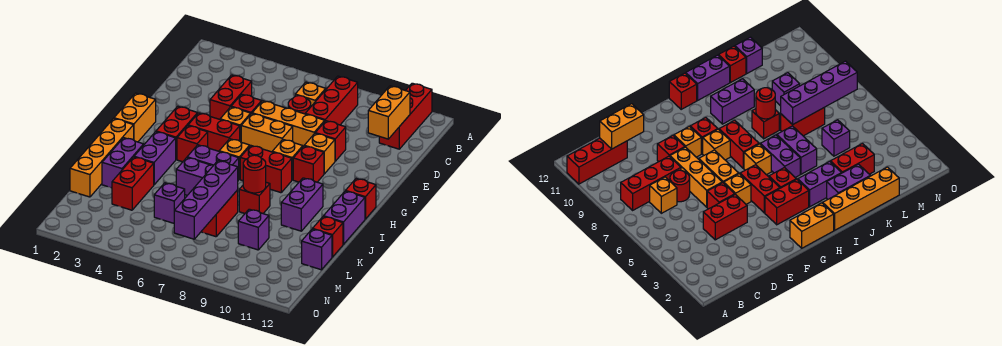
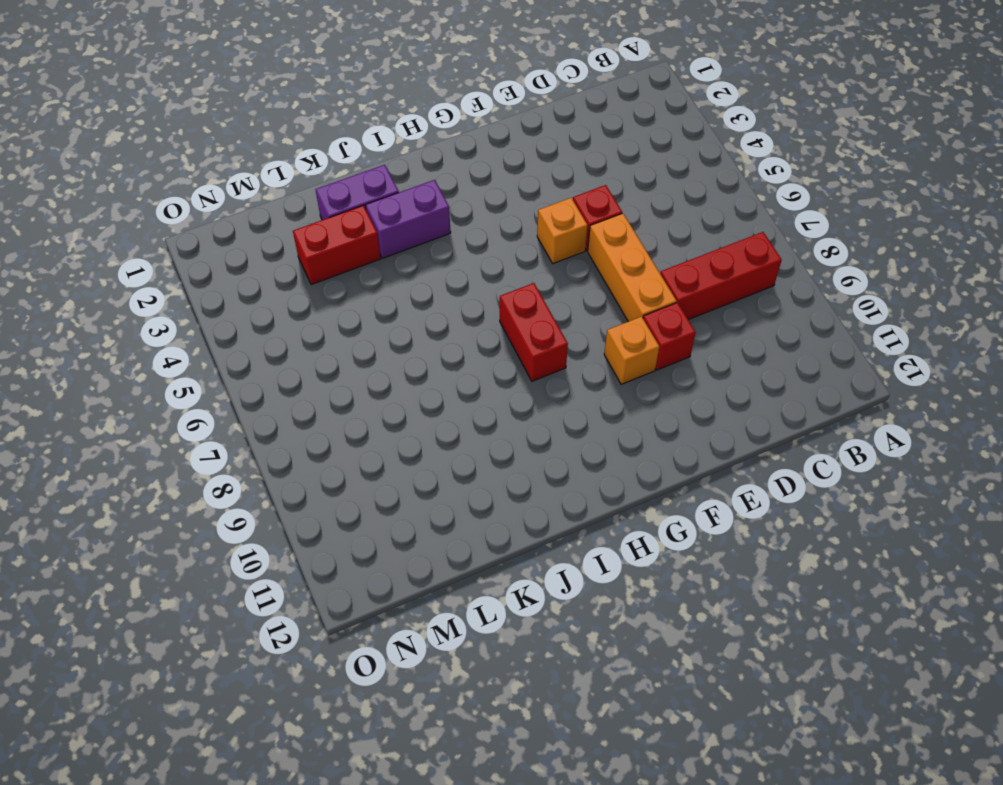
none -> red 1x3 brick [379,83,432,149]
none -> orange 1x1 brick [295,82,326,106]
none -> red 1x2 brick [210,75,252,119]
none -> red 1x1 round brick [288,96,311,114]

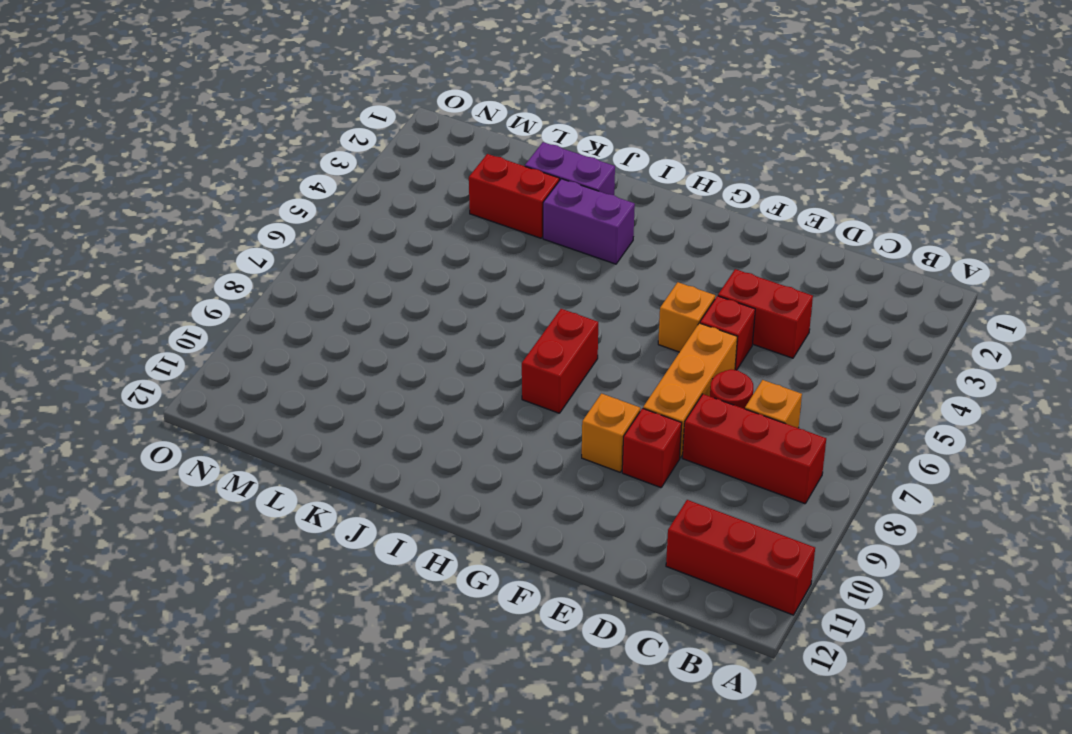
none -> orange 1x2 brick [241,114,293,152]
none -> orange 1x2 brick [114,93,156,142]
none -> red 1x2 brick [156,106,198,159]
none -> red 1x2 brick [188,113,240,151]

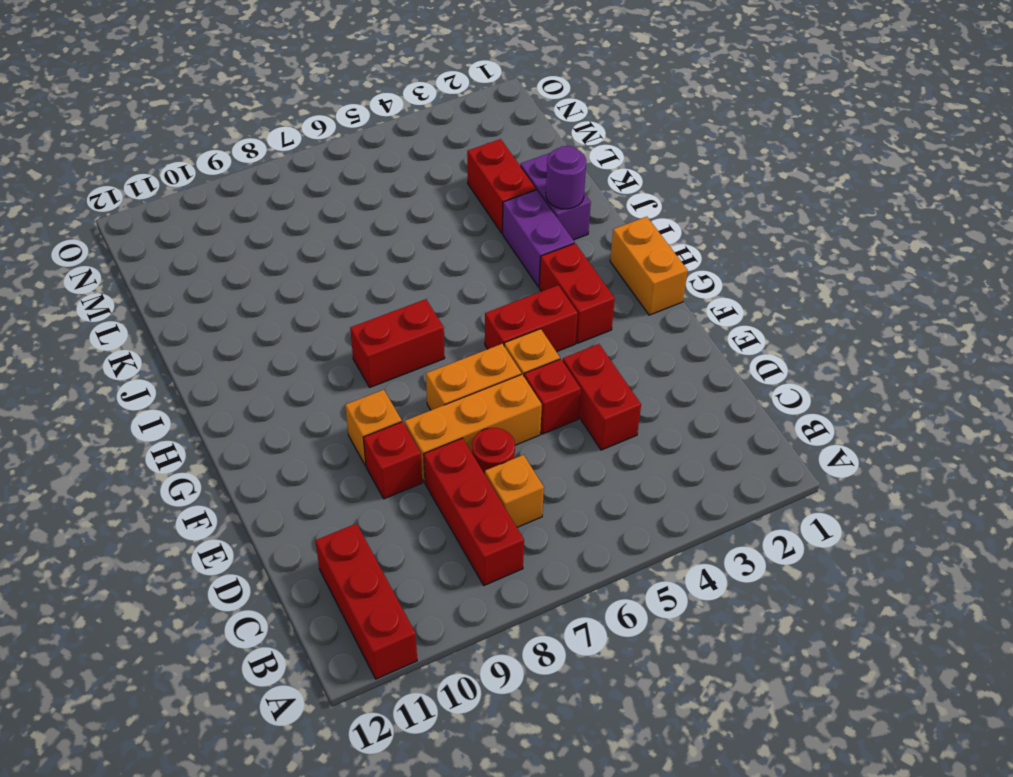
purple 1x1 round brick [546,146,586,209] -> none
none -> orange 1x1 brick [272,140,303,180]
none -> red 1x1 brick [293,146,324,182]
none -> red 1x1 brick [177,126,208,162]
none -> orange 1x1 brick [219,139,250,179]

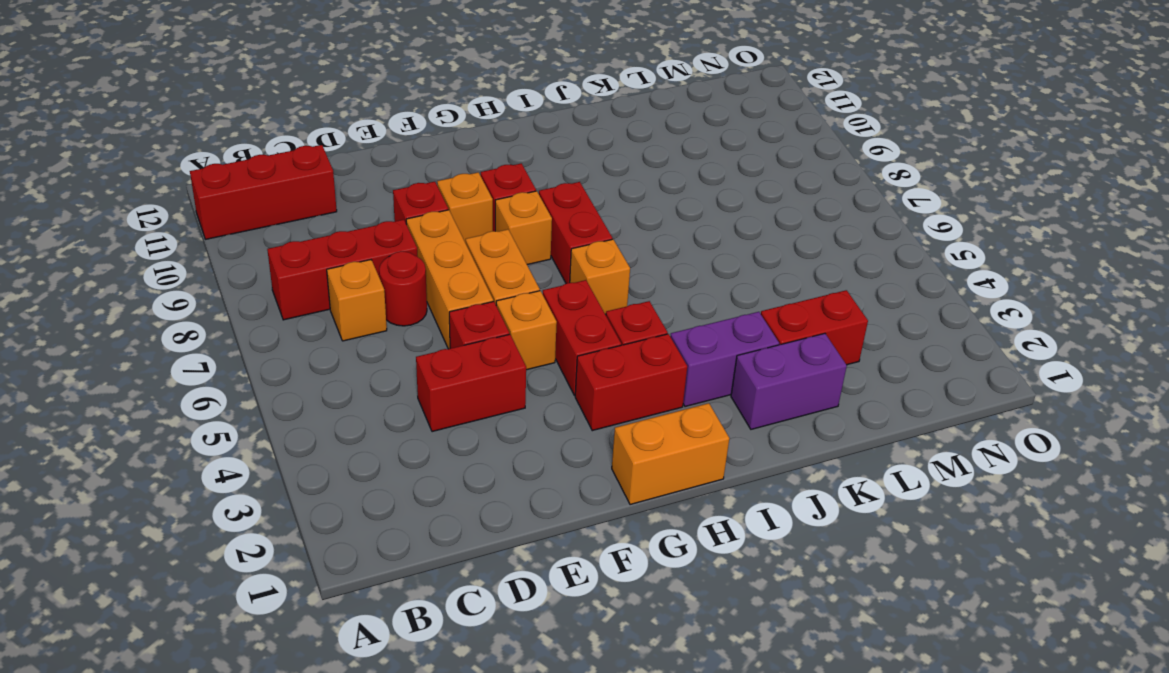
none -> red 1x1 brick [346,179,376,219]
none -> orange 1x4 brick [70,118,134,197]
none -> purple 1x2 brick [187,145,239,180]
none -> purple 1x2 brick [281,178,323,231]

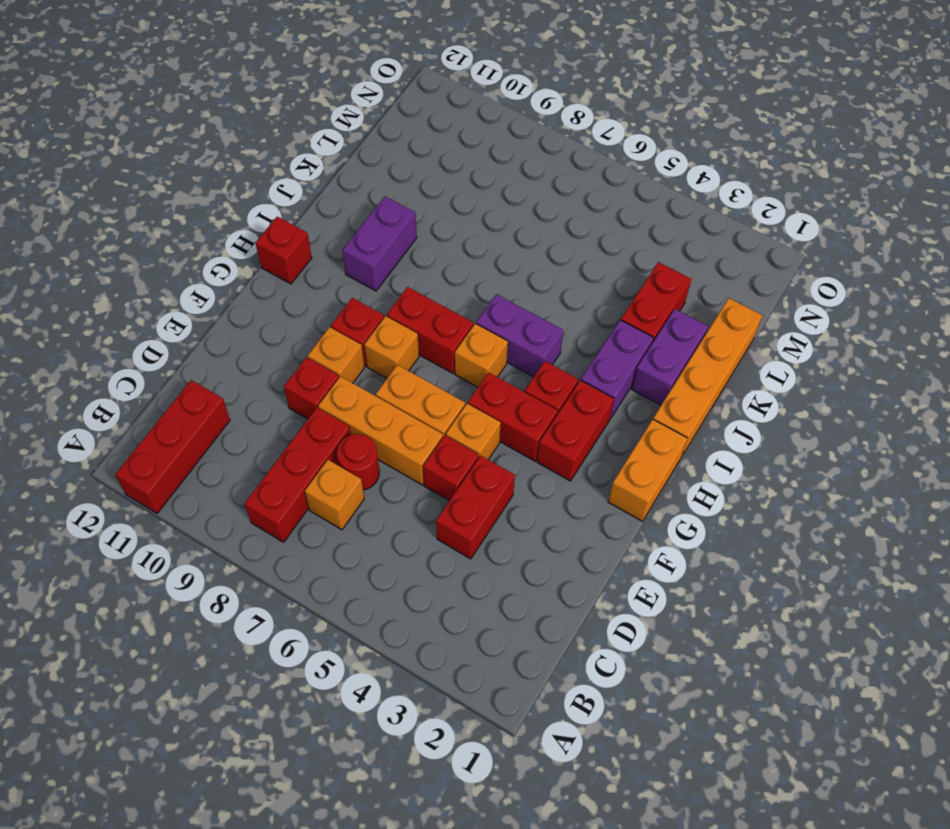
none -> purple 1x2 brick [324,191,365,244]
none -> purple 1x2 brick [176,158,213,195]
none -> red 1x1 brick [239,182,270,214]
none -> red 1x2 brick [201,190,238,237]

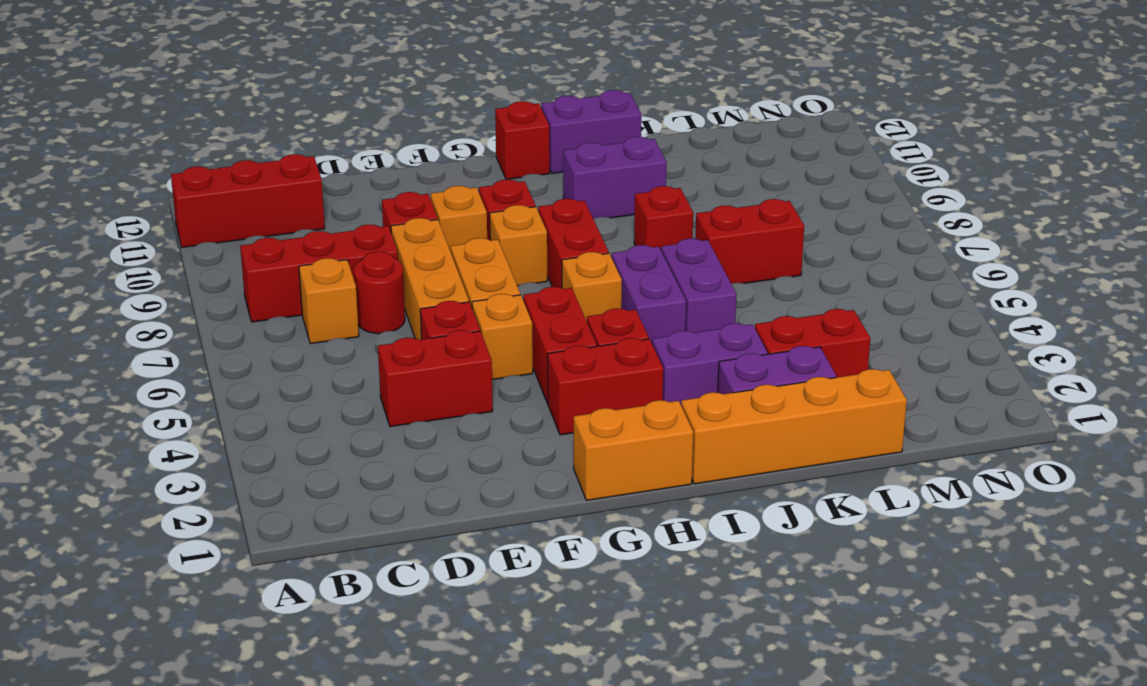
none -> red 1x1 brick [313,216,343,257]
none -> purple 1x1 brick [154,183,185,223]
none -> purple 1x1 brick [238,209,269,250]
none -> purple 1x1 brick [302,229,332,270]

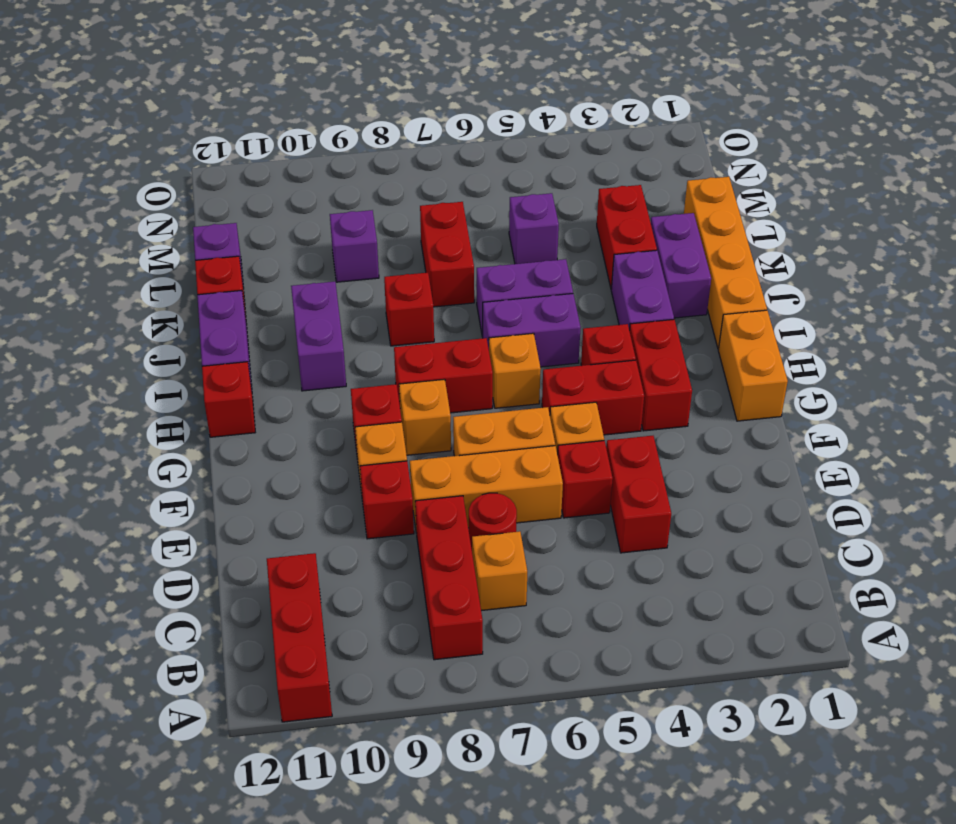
none -> orange 1x2 brick [368,86,410,139]
none -> red 1x1 round brick [243,155,266,193]
none -> purple 1x4 brick [174,161,238,239]

